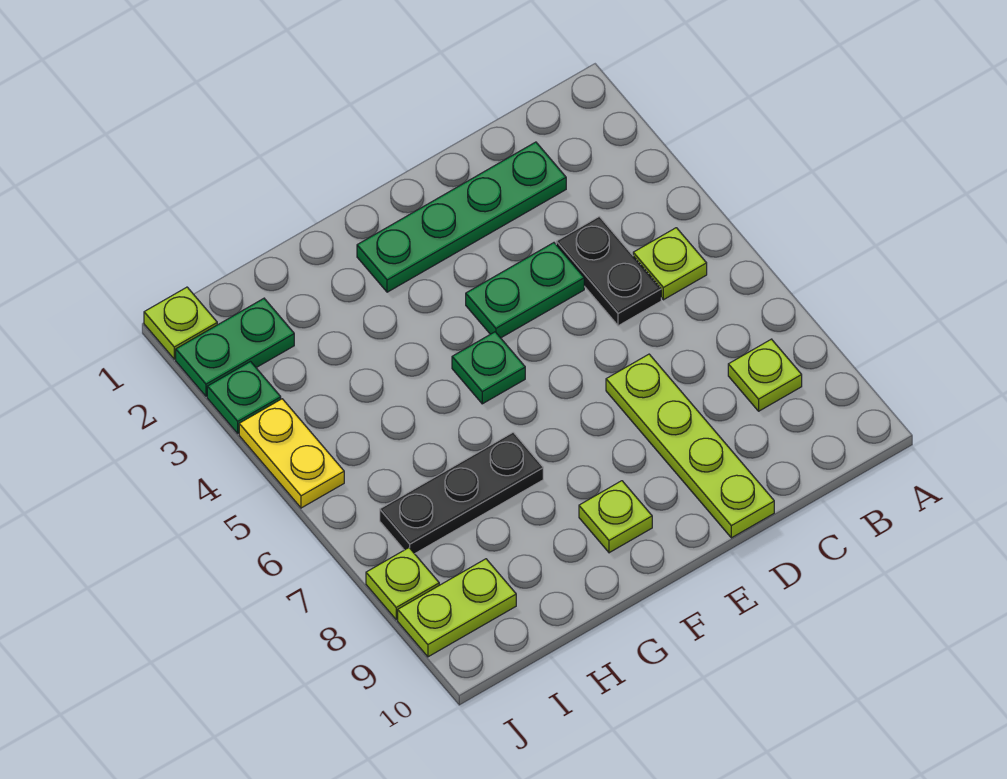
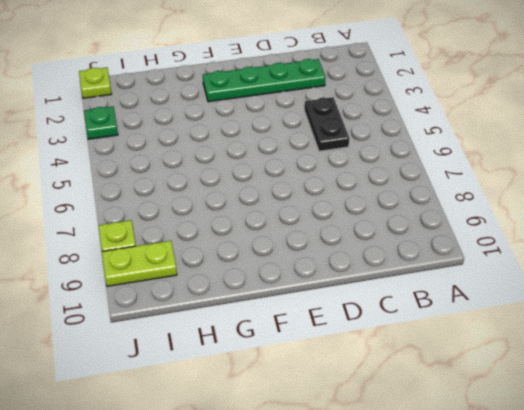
none -> lime 1x1 plate [633,228,707,300]
none -> lime 1x1 plate [728,339,802,411]
none -> green 1x2 plate [466,243,584,338]

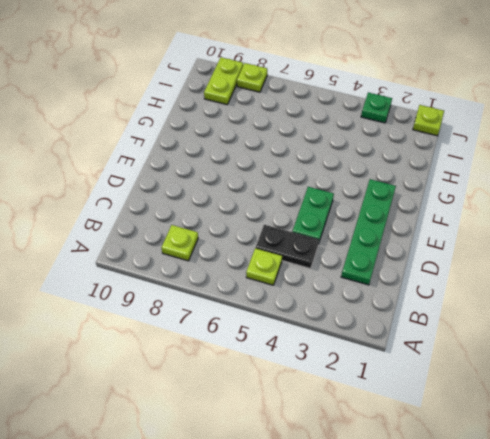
none -> lime 1x4 plate [606,354,774,538]
none -> green 1x1 plate [452,332,525,404]
none -> lime 1x1 plate [579,481,652,553]

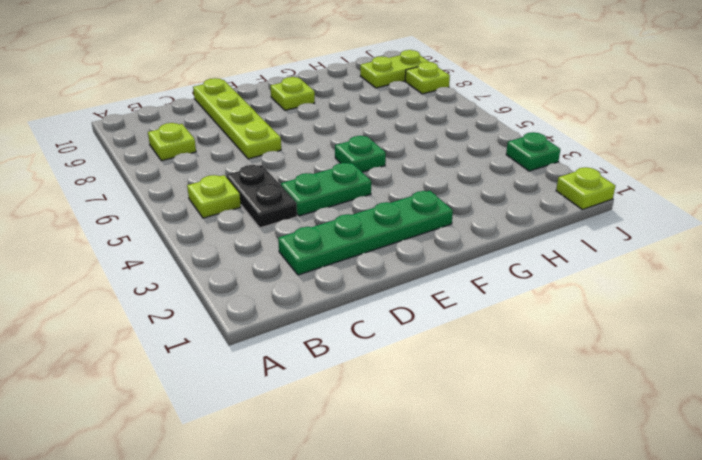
none -> black 1x3 plate [380,432,543,554]
none -> green 1x2 plate [176,298,294,396]
none -> yellow 1x2 plate [239,399,344,508]

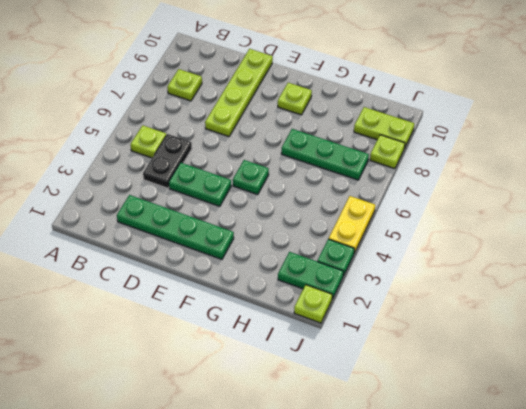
green 1x3 plate [281,129,369,180] -> black 1x3 plate [380,432,543,554]

